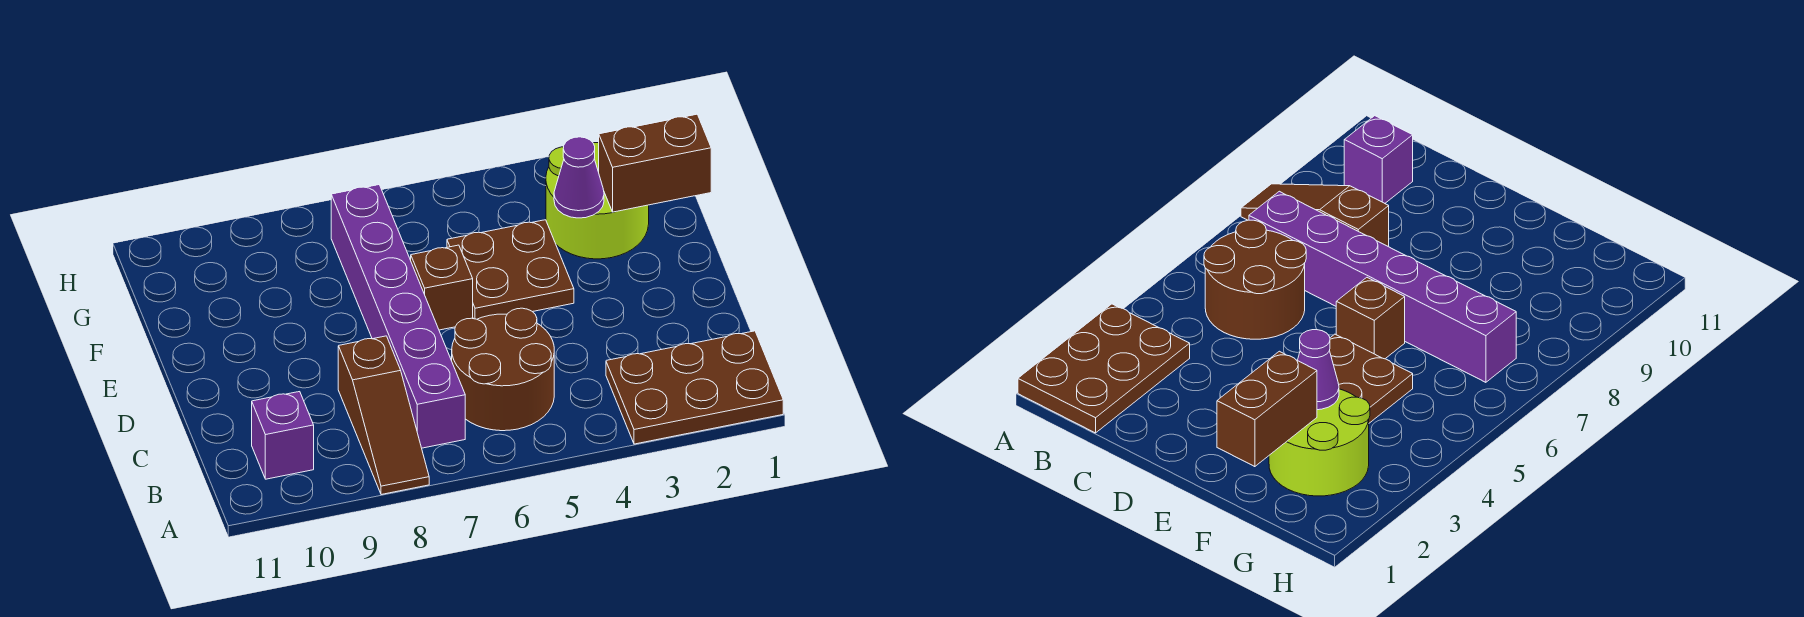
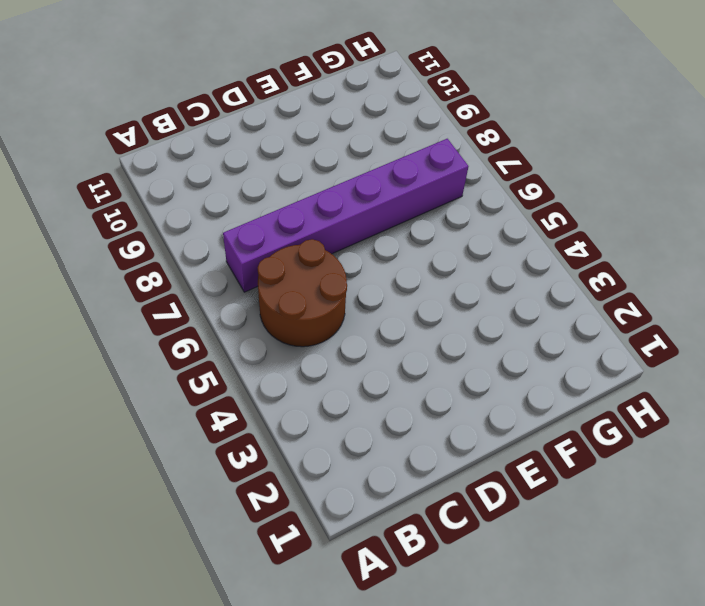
none -> brown 2x3 plate [606,331,783,444]
none -> brown 1x3 slope [338,336,429,495]

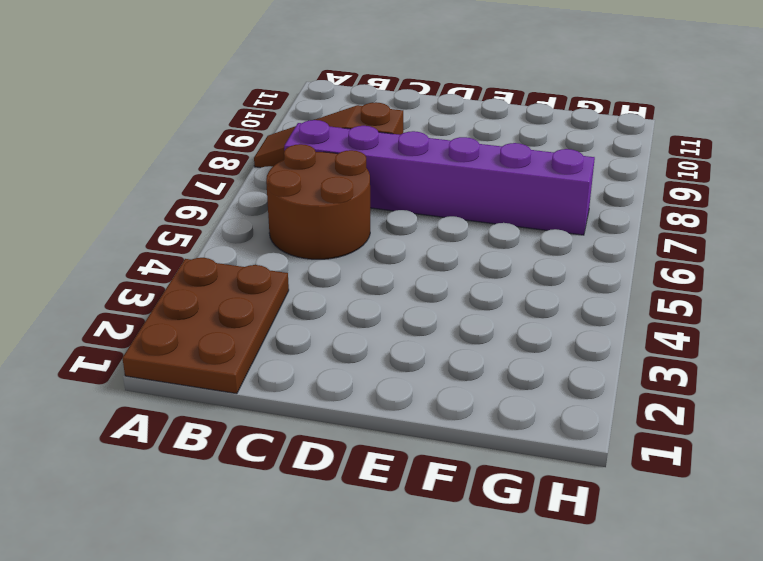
none -> purple 1x1 brick [252,392,314,479]
none -> brown 2x2 plate [447,220,574,319]

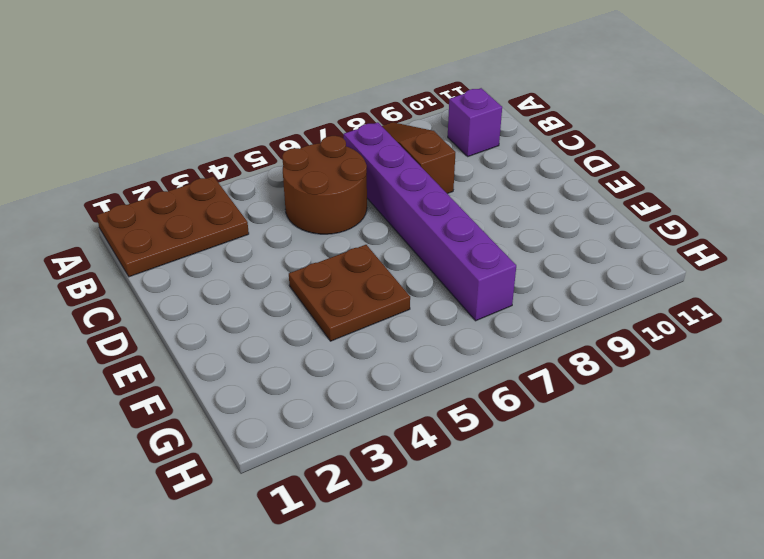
none -> brown 1x1 brick [411,245,473,330]
none -> lime 2x2 round brick [546,143,649,259]

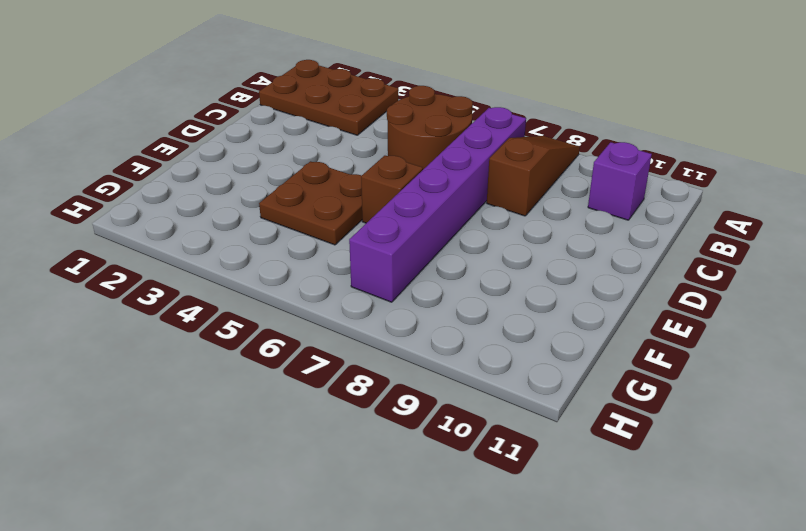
none -> lime 2x2 round brick [546,143,649,259]
none -> brown 1x2 brick [599,114,711,212]

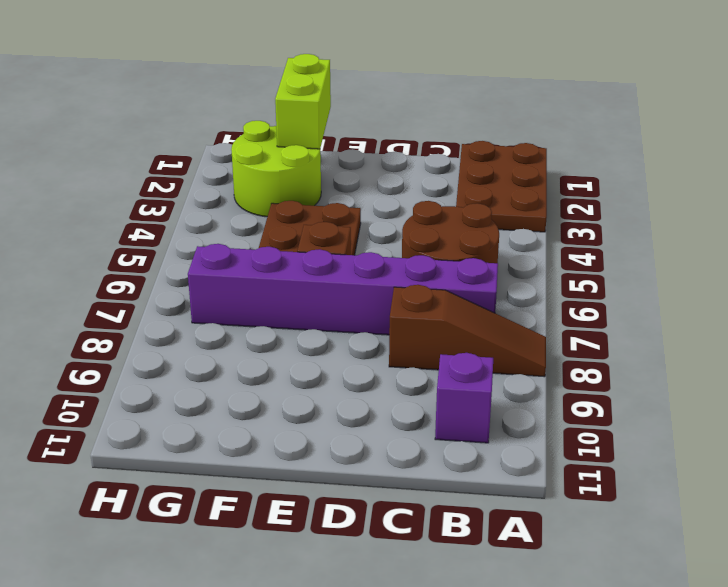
lime 1x2 brick [275,54,331,149] -> brown 1x2 brick [599,114,711,212]
none -> purple 1x1 cone [554,137,604,218]

